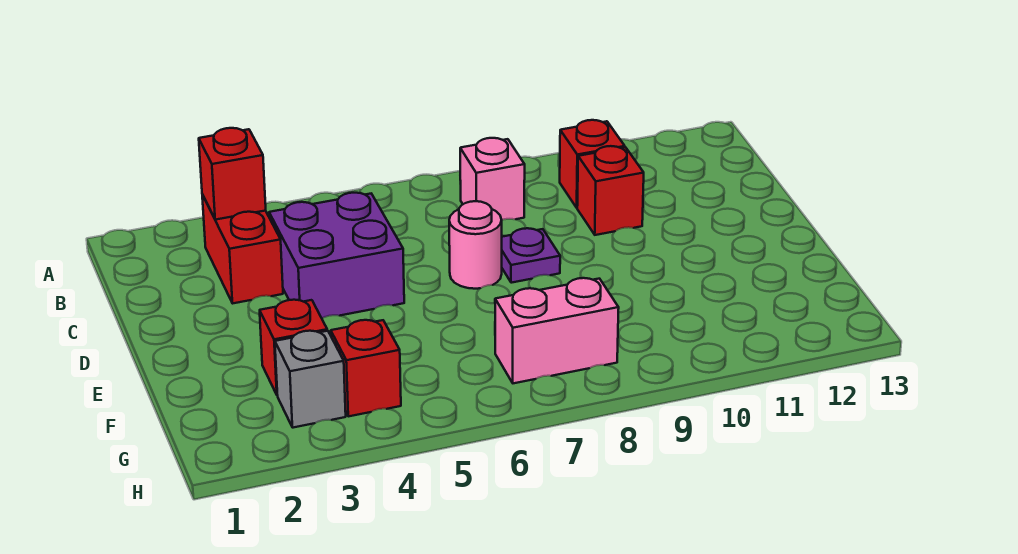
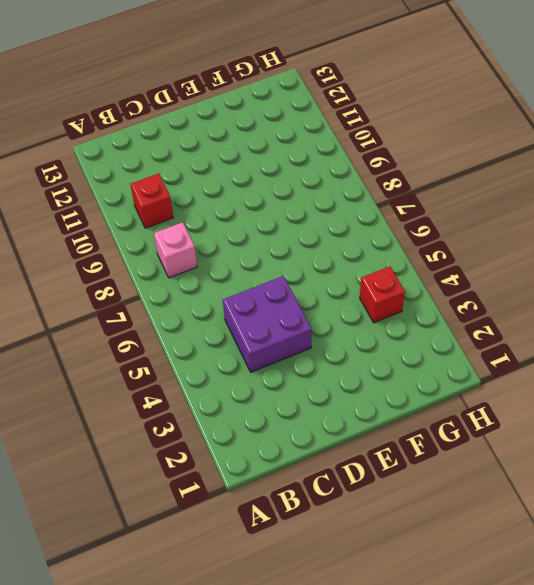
none -> red 1x2 brick [202,195,283,303]
none -> red 1x1 brick [577,146,644,235]
none -> pink 1x1 round brick [449,201,502,289]

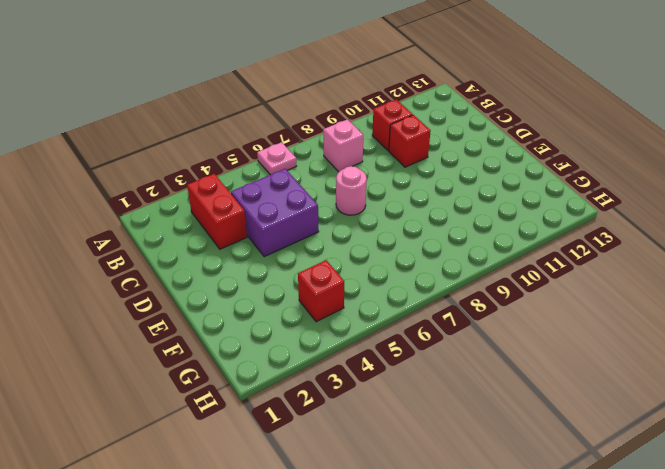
pink 1x1 plate [257,142,296,175] -> none
none -> purple 1x1 plate [502,228,560,283]
none -> red 1x1 brick [260,300,327,394]
none -> grey 1x1 brick [275,331,346,428]

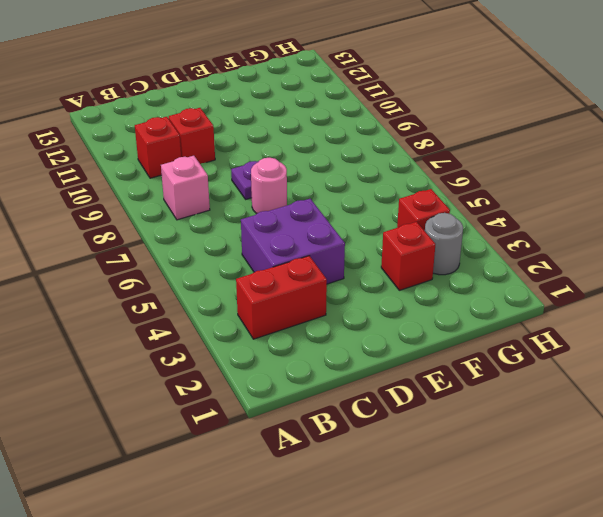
grey 1x1 round brick [425,213,463,275] -> grey 1x1 brick [275,331,346,428]
none -> pink 1x2 brick [495,278,619,383]
none -> red 1x1 brick [199,128,266,220]

